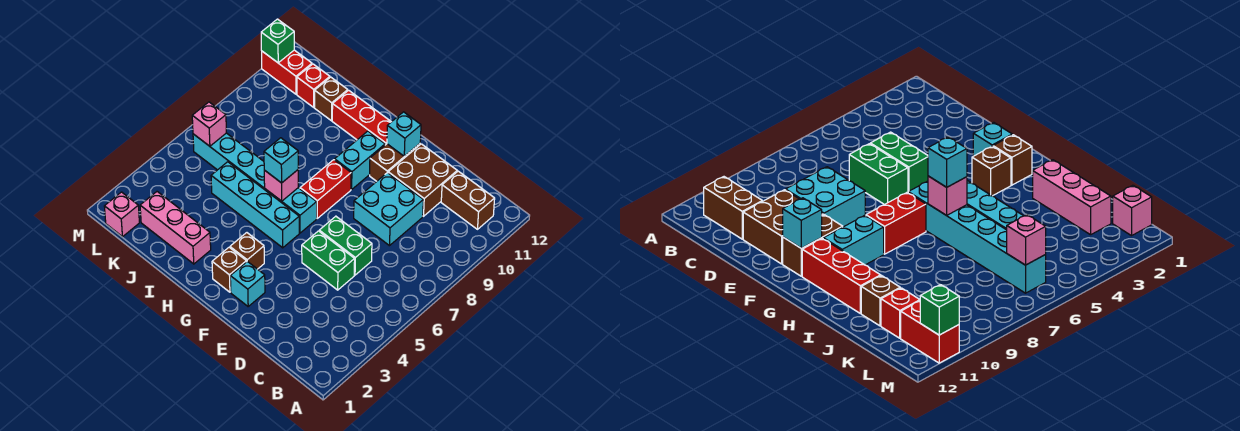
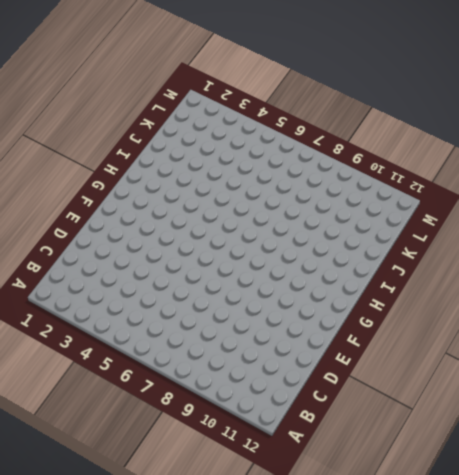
none -> brown 1x2 brick [441,171,495,229]
none -> green 1x2 brick [302,231,355,290]
none -> green 1x2 brick [319,216,372,275]

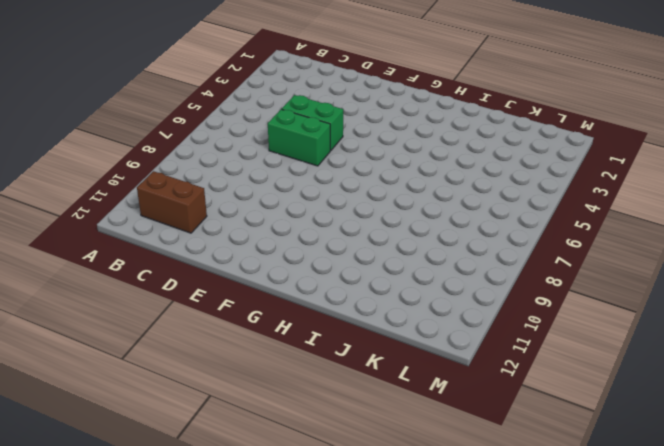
none -> cyan 2x2 brick [354,173,423,246]
none -> brown 2x2 brick [388,144,457,216]
none -> cyan 1x1 brick [230,261,265,306]

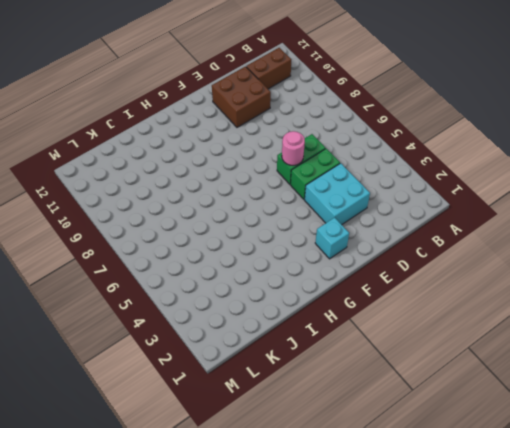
cyan 2x2 brick [305,163,370,225] -> cyan 2x2 brick moved to [354,173,423,246]
pink 1x1 round brick [282,131,305,165] -> none
none -> brown 1x2 brick [370,144,420,181]
none -> brown 1x1 brick [212,247,246,292]
none -> brown 1x1 brick [230,233,264,269]

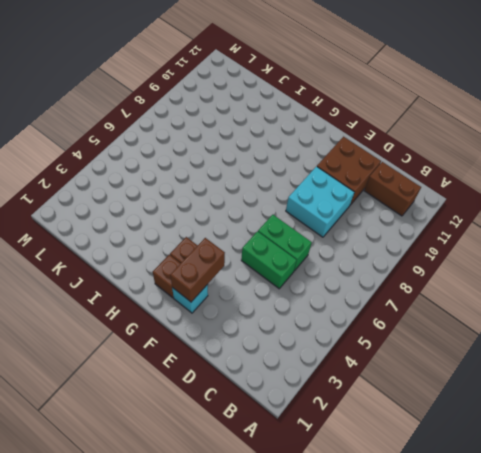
brown 1x2 brick [170,238,225,302] -> brown 1x2 brick moved to [370,144,420,181]
none -> cyan 1x4 brick [211,162,299,248]
none -> cyan 1x6 brick [193,133,317,233]
none -> red 1x2 brick [300,160,351,218]

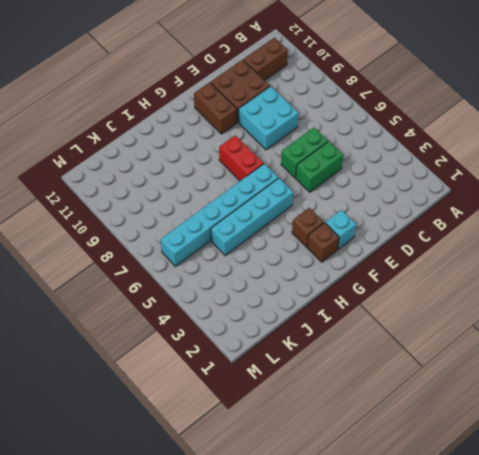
none -> cyan 1x2 brick [335,131,385,189]
none -> red 1x3 brick [332,90,391,145]
none -> pink 1x3 brick [140,192,211,264]

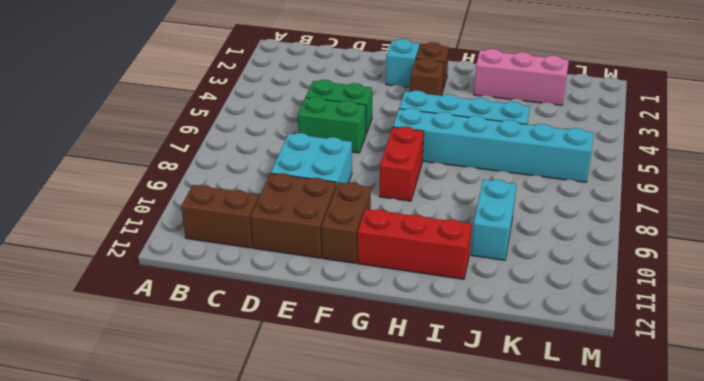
cyan 1x2 brick [471,180,516,260] -> cyan 1x2 brick moved to [335,131,385,189]
none -> brown 1x1 brick [315,77,348,121]
none -> red 1x1 brick [297,64,330,107]
none -> pink 1x1 brick [104,192,139,237]

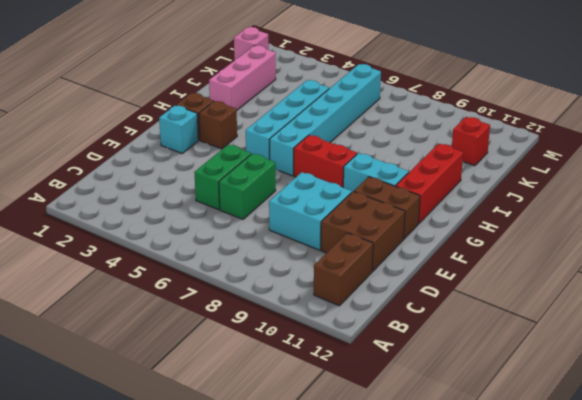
none -> brown 1x1 brick [315,77,348,121]
none -> red 1x2 brick [262,50,312,94]
none -> cyan 1x1 brick [387,112,421,156]

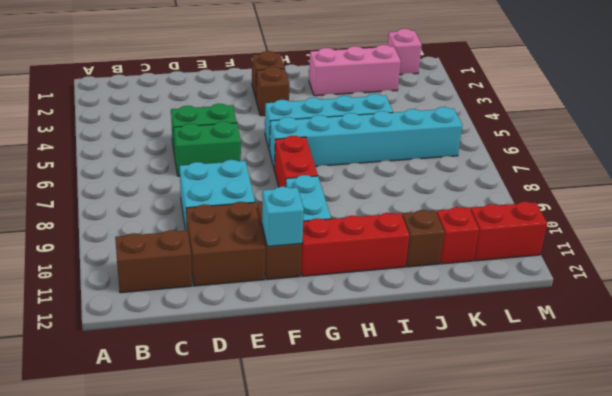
none -> cyan 1x1 brick [230,261,265,306]
none -> pink 1x1 brick [264,170,298,201]
none -> pink 1x1 brick [192,102,226,146]

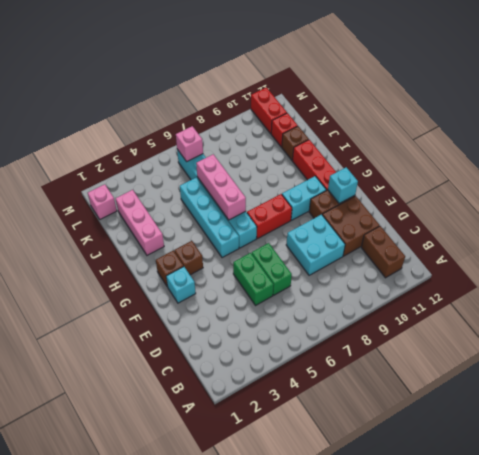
pink 1x3 brick [196,154,246,220] -> pink 1x1 brick [264,170,298,201]
none -> green 1x1 brick [261,19,294,63]
none -> cyan 1x1 brick [264,138,298,183]

